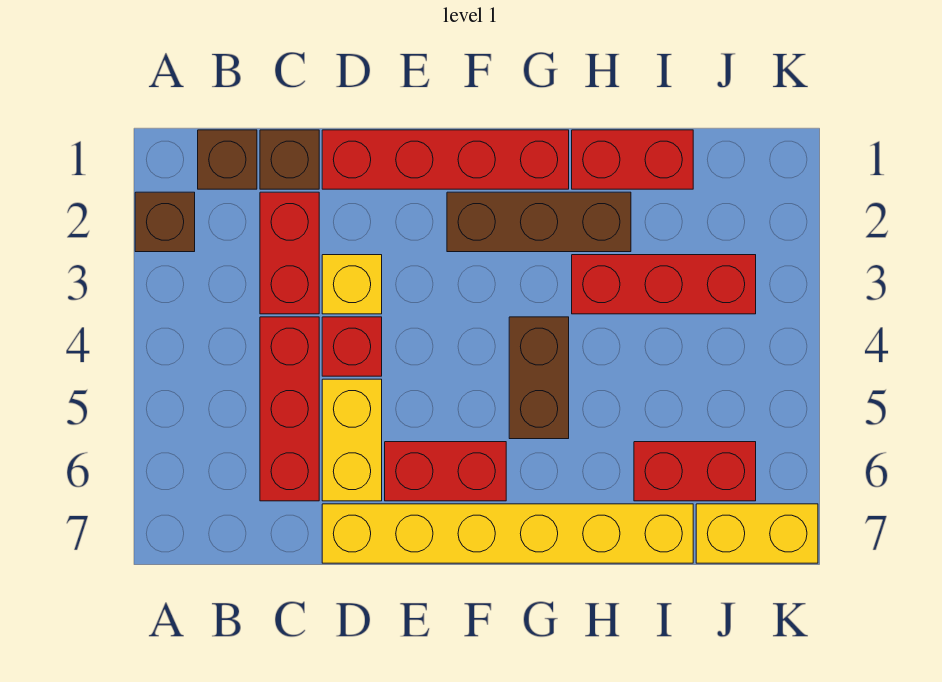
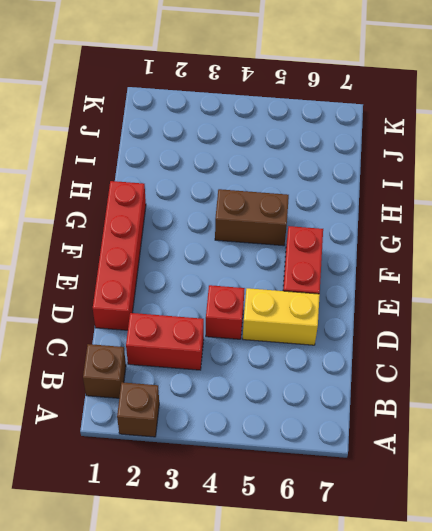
none -> brown 1x1 brick [260,130,319,189]
none -> red 1x3 brick [260,317,319,501]
none -> yellow 1x1 brick [322,255,382,314]

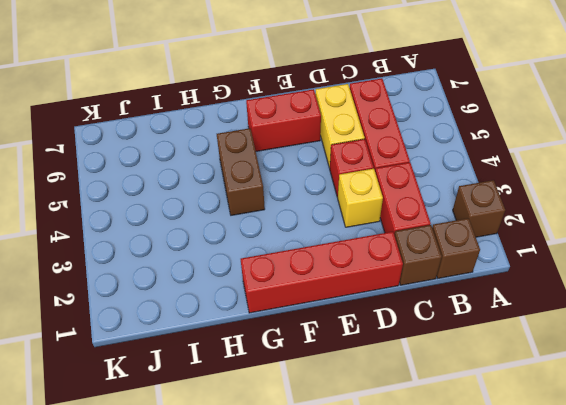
none -> yellow 1x6 brick [322,504,693,563]
none -> brown 1x3 brick [447,192,631,252]
none -> red 1x2 brick [572,130,693,189]

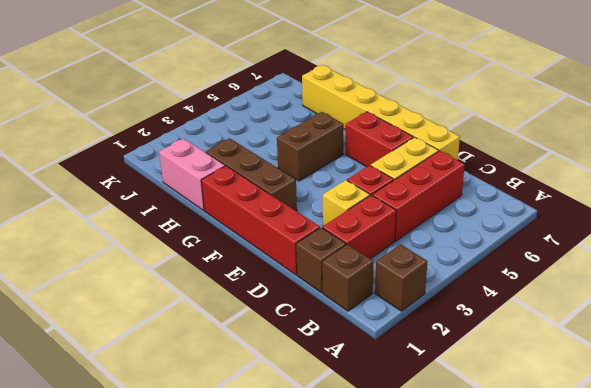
pink 1x2 brick [159,139,225,210] -> red 1x2 brick [572,130,693,189]
none -> red 1x3 brick [572,255,756,314]
none -> red 1x2 brick [634,442,756,501]
none -> yellow 1x2 brick [696,504,818,563]

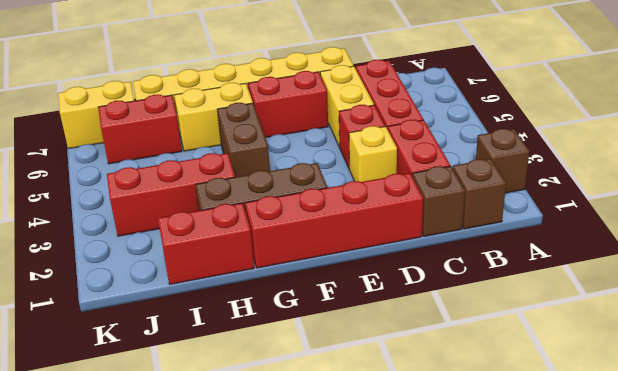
yellow 1x2 brick [174,83,253,151] -> none

